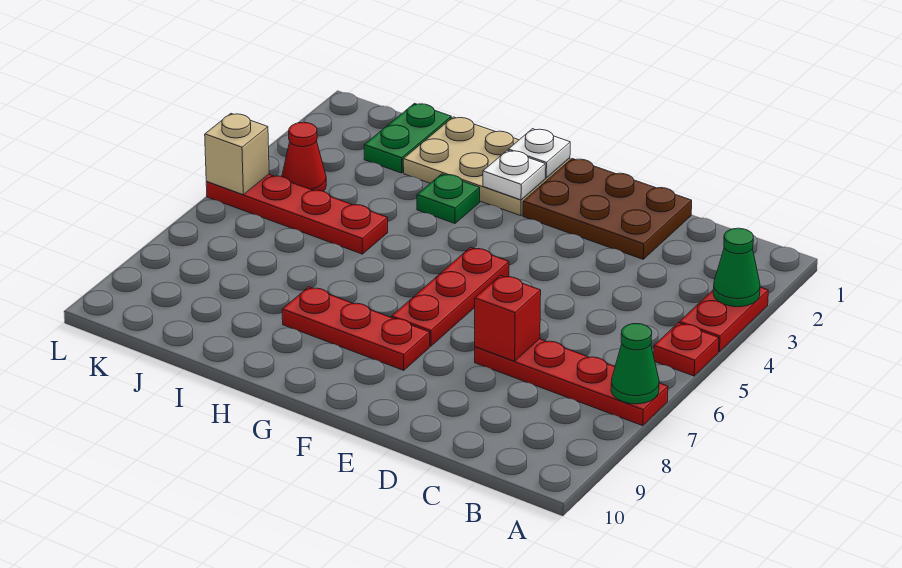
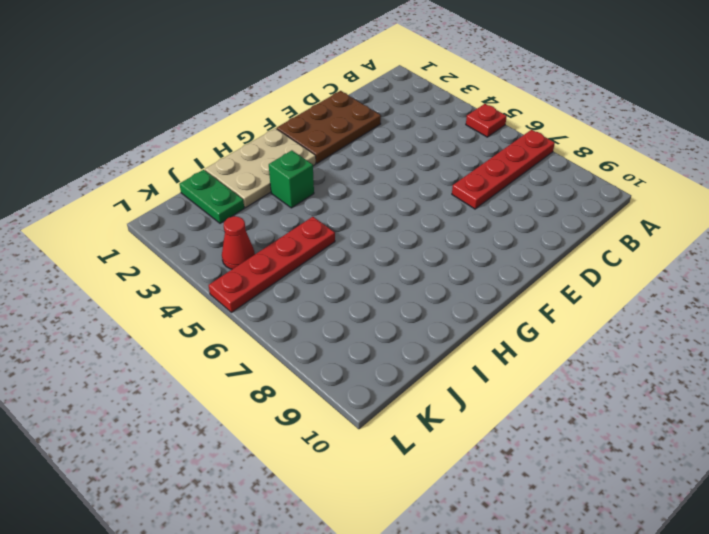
green 1x1 brick [269,150,314,208] -> green 1x1 plate [417,174,480,224]
none -> red 1x2 plate [679,287,768,352]
none -> red 1x3 plate [392,247,509,346]
none -> red 1x3 plate [282,287,430,370]

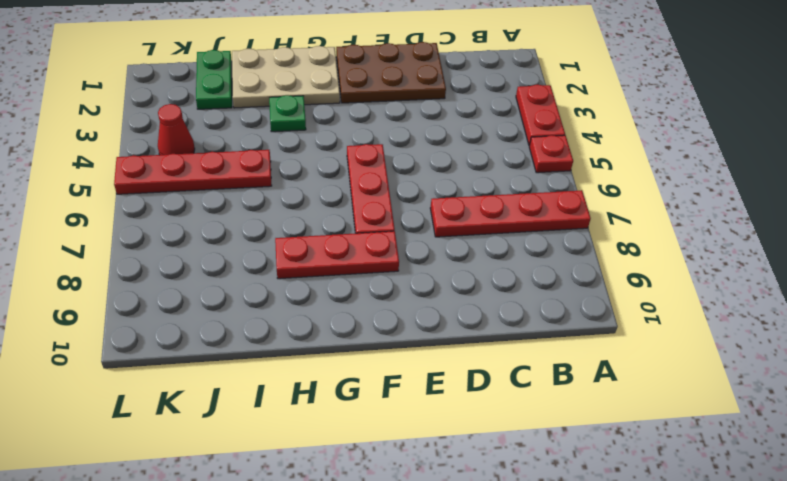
none -> green 1x1 cone [713,228,760,307]
none -> green 1x1 cone [611,324,659,404]
none -> red 1x1 brick [475,275,541,361]

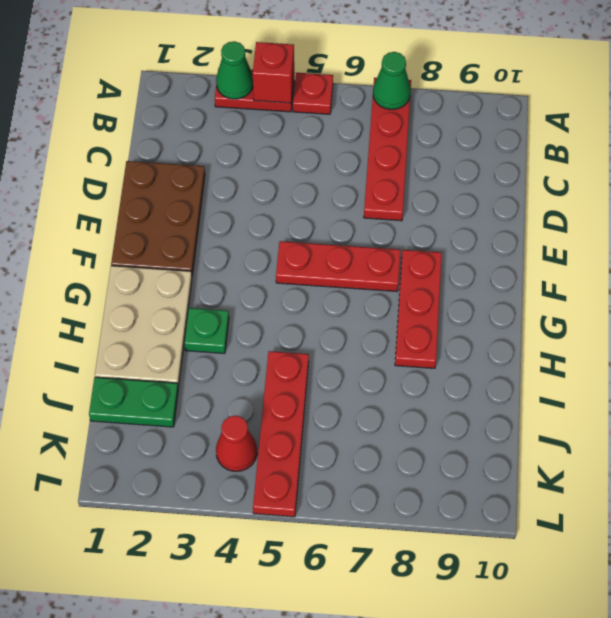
red 1x1 brick [253,42,294,103] -> red 1x1 brick moved to [475,275,541,361]
none -> white 1x1 plate [508,129,570,178]
none -> white 1x1 plate [483,150,545,200]
none -> tan 1x1 brick [205,114,269,195]

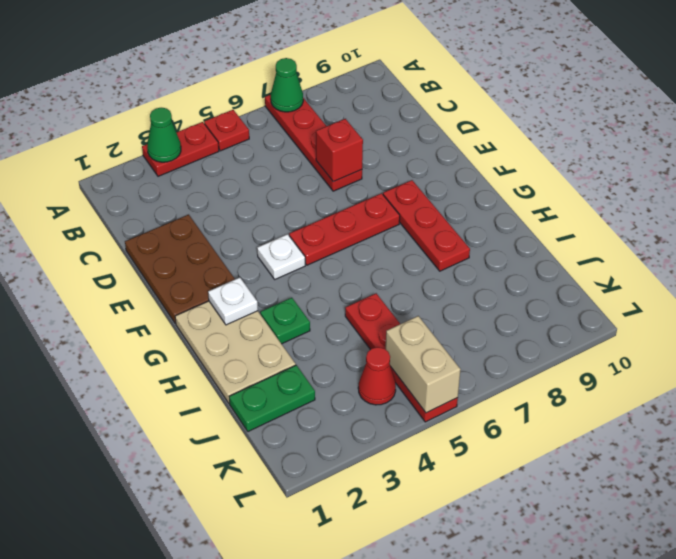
white 1x1 plate [257,234,305,279] -> white 1x1 plate moved to [508,129,570,178]
tan 1x2 brick [386,316,461,413] -> tan 1x1 brick [205,114,269,195]

